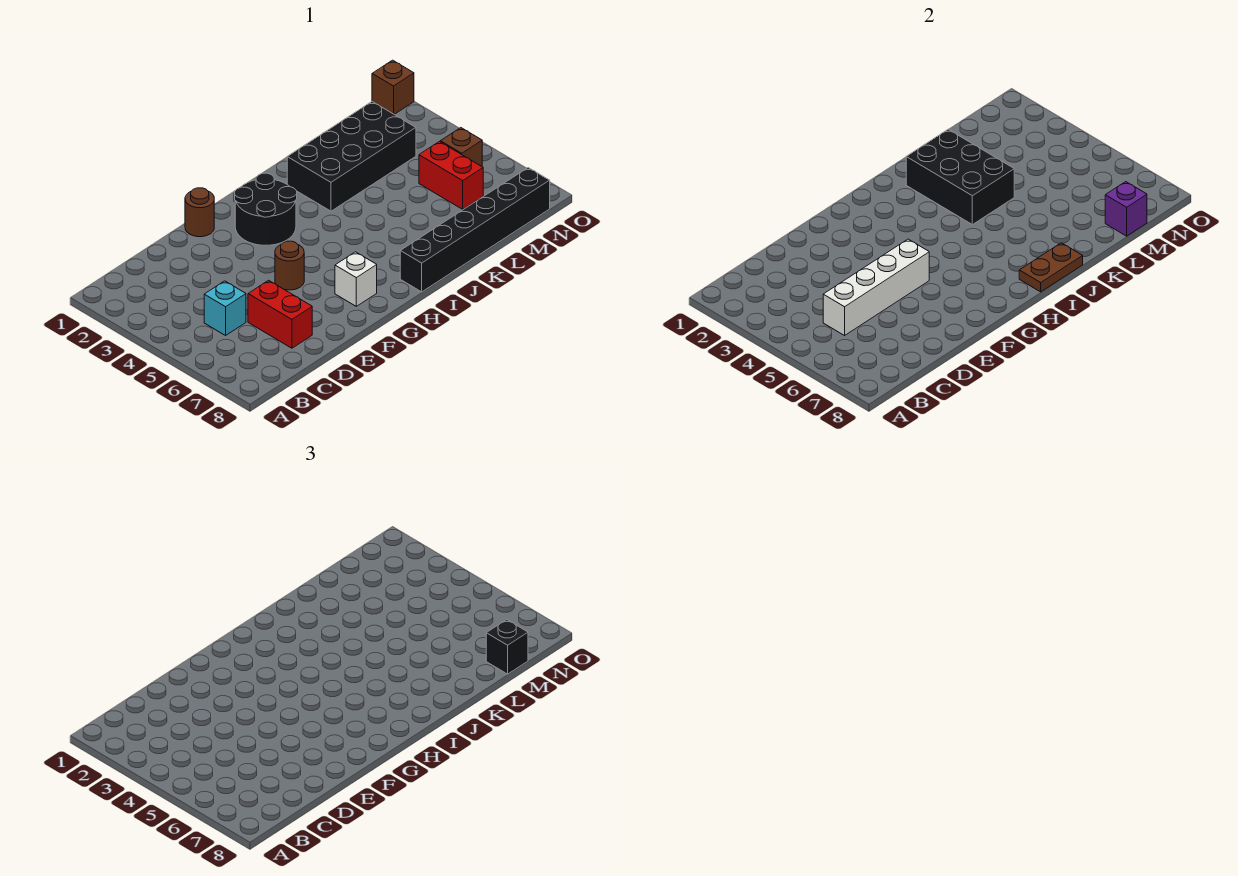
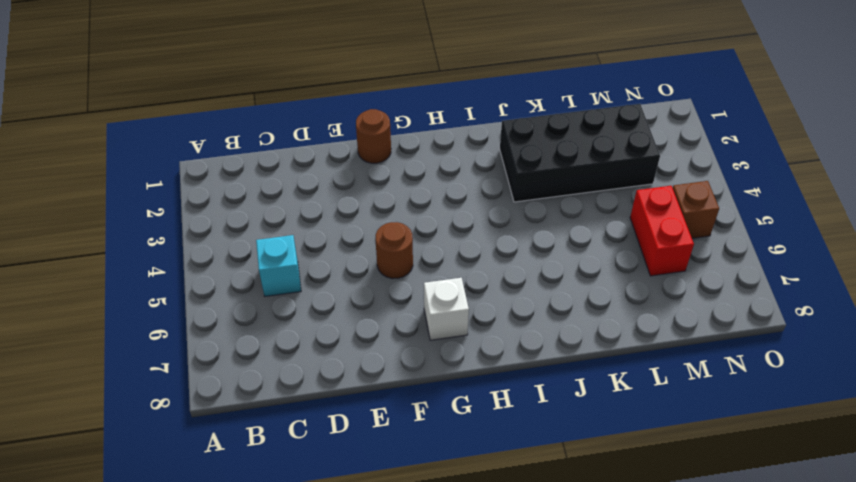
none -> red 1x2 brick [248,280,312,348]
none -> black 2x2 round brick [235,173,297,245]
none -> black 1x6 brick [400,168,550,292]

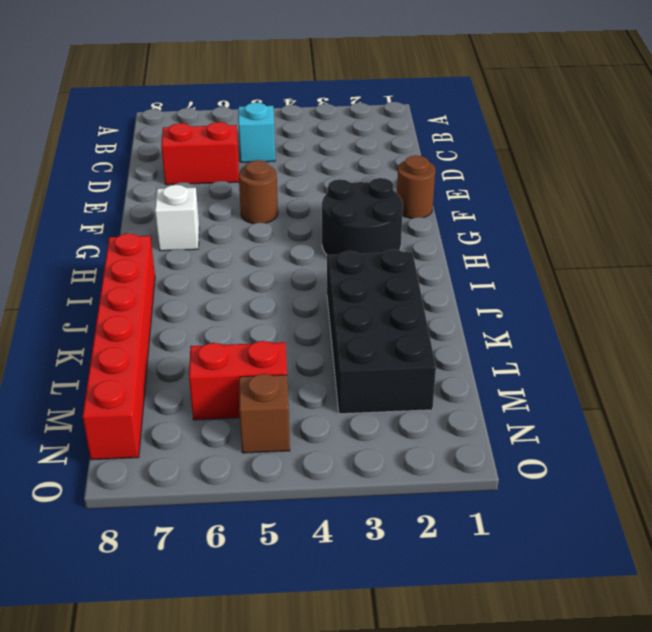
red 1x6 brick [83,233,155,460] -> black 1x6 brick [400,168,550,292]
none -> brown 1x1 brick [372,60,414,114]
none -> white 1x4 brick [823,239,929,335]
none -> brown 1x2 plate [1019,243,1083,292]

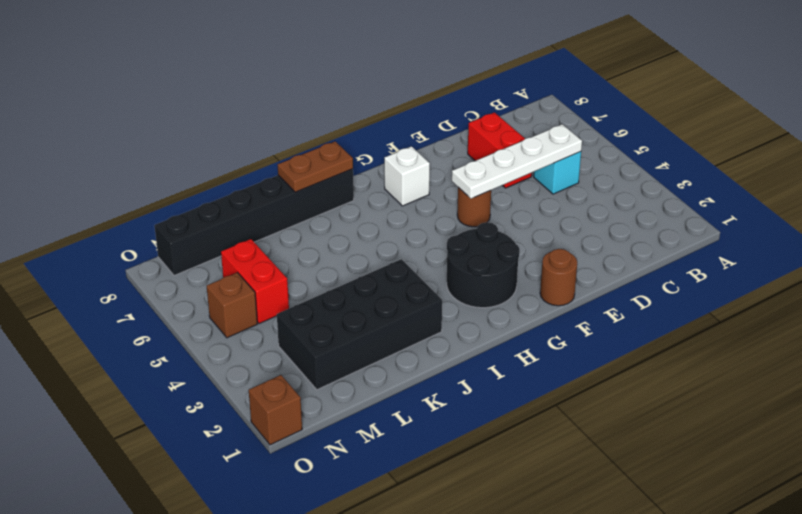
white 1x4 plate [452,124,582,199] -> white 1x4 brick [823,239,929,335]
none -> black 2x3 brick [906,129,1014,225]
none -> purple 1x1 brick [1105,182,1147,236]
none -> black 1x1 brick [486,620,528,674]

